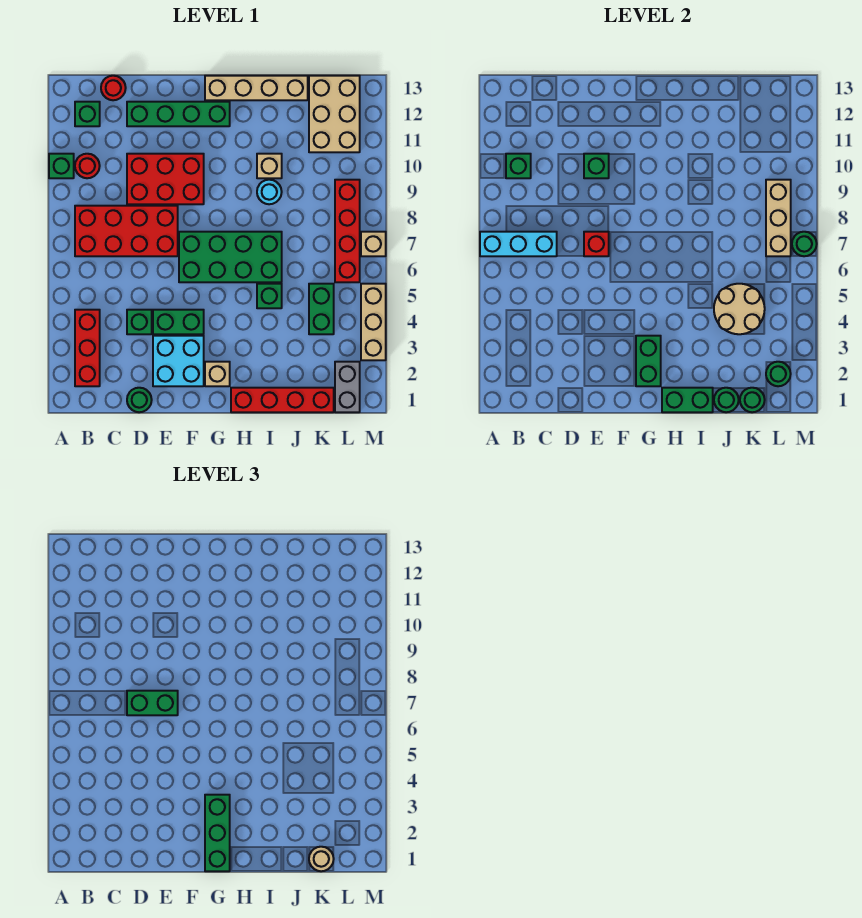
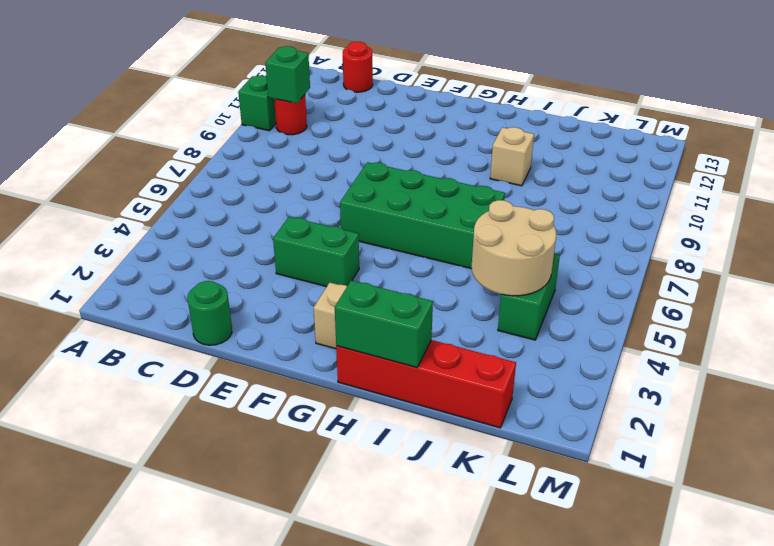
none -> red 1x3 brick [75,310,100,386]
none -> red 2x4 brick [75,206,178,256]
none -> green 1x1 brick [75,102,100,126]
none -> green 1x1 brick [127,310,152,334]

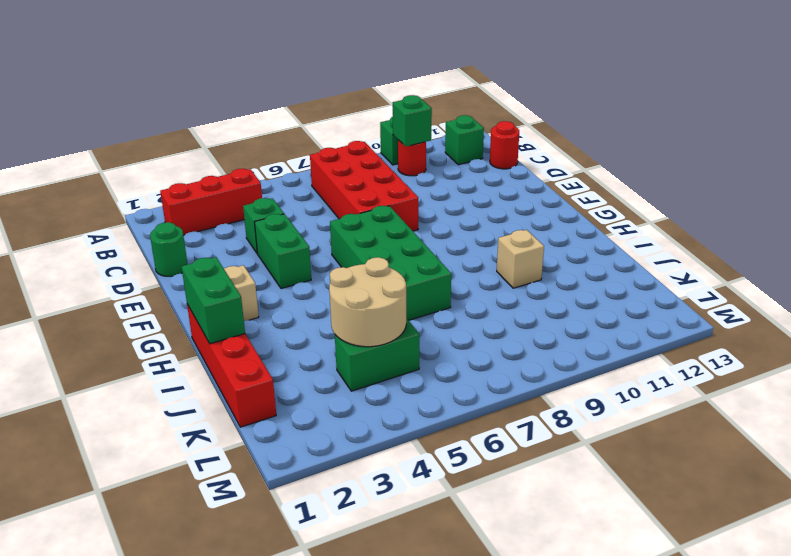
none -> red 2x3 brick [127,154,204,204]
none -> green 1x4 brick [127,102,230,126]
none -> cyan 2x2 brick [153,336,204,386]
none -> tan 1x4 brick [205,76,308,100]

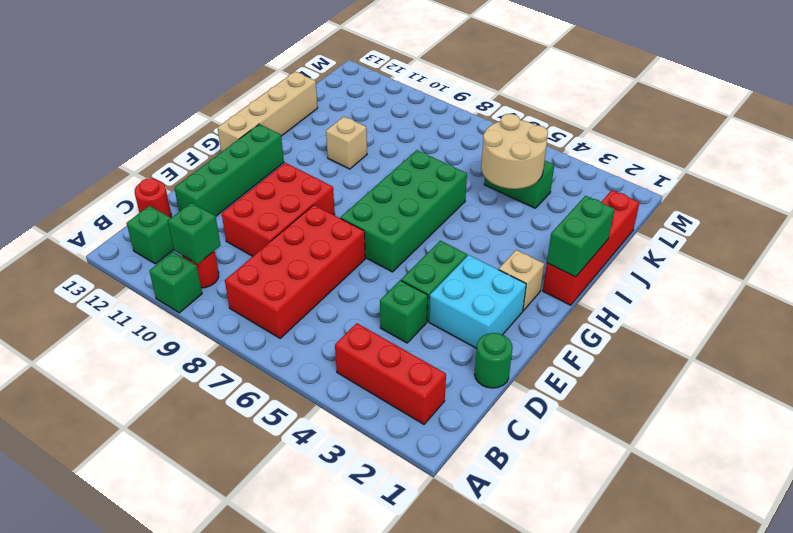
none -> green 1x1 brick [257,284,282,308]
none -> cyan 1x1 round brick [257,180,282,204]
none -> tan 2x3 brick [309,76,360,152]
none -> grey 1x2 brick [335,362,360,412]

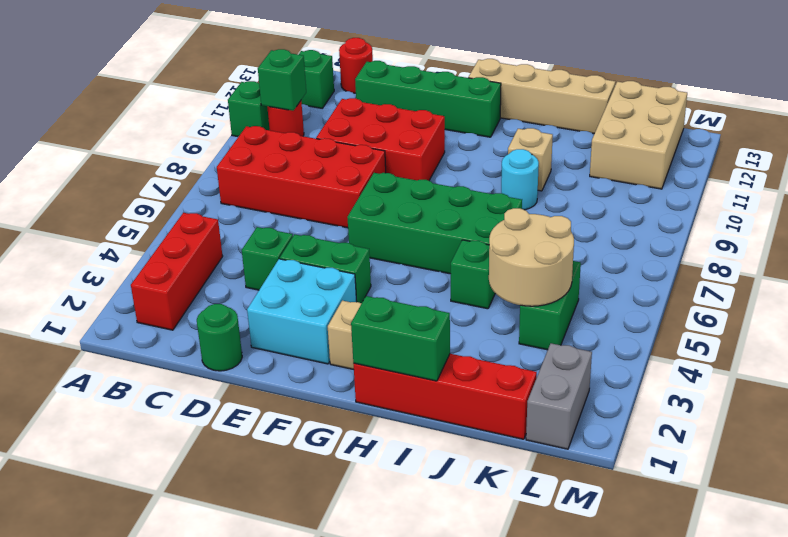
none -> red 1x4 brick [335,180,360,282]
none -> tan 1x3 brick [361,284,386,360]
none -> tan 1x1 brick [361,232,386,256]
none -> cyan 1x3 brick [480,232,557,256]

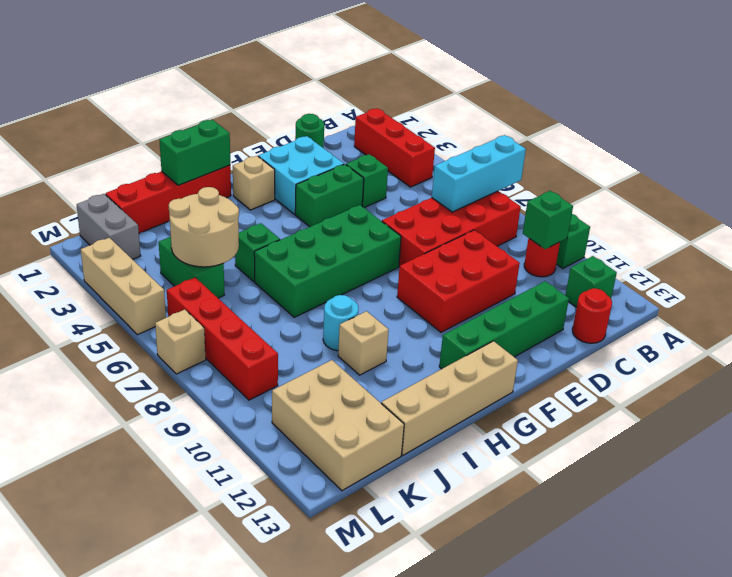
none -> red 1x1 brick [584,232,609,256]
none -> green 1x1 brick [584,154,609,178]
none -> green 1x2 brick [636,336,661,386]
none -> green 1x1 round brick [714,388,739,412]

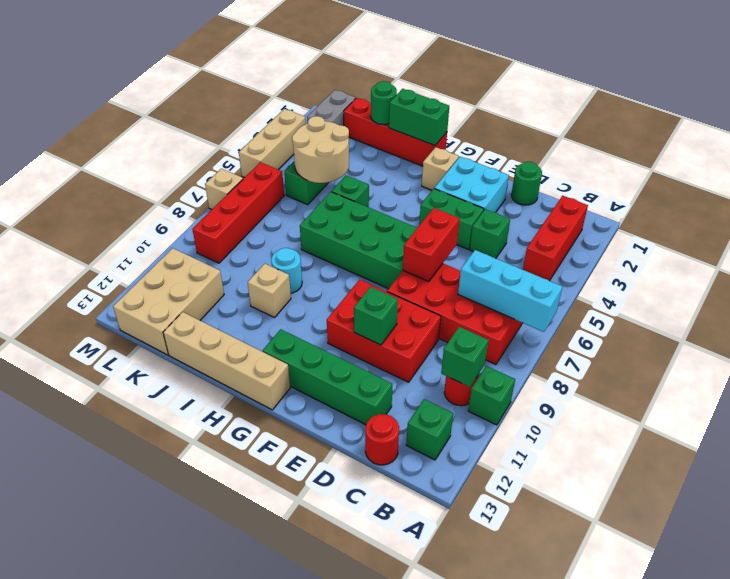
red 1x2 brick [403,208,460,281] -> red 1x1 brick [584,232,609,256]
none -> green 1x2 brick [636,336,661,386]
none -> green 1x1 round brick [740,388,765,412]
none -> green 1x1 round brick [766,362,791,386]
none -> tan 1x3 brick [766,180,791,256]

